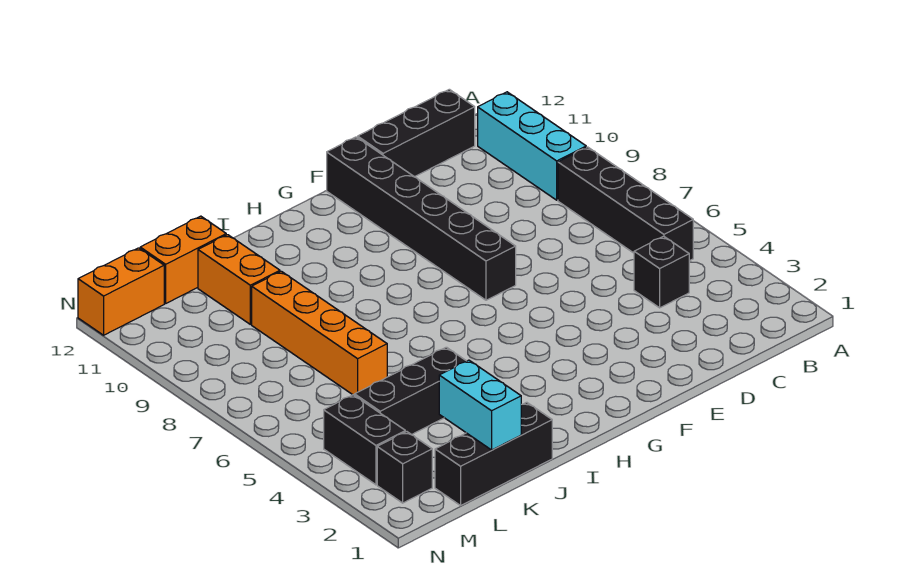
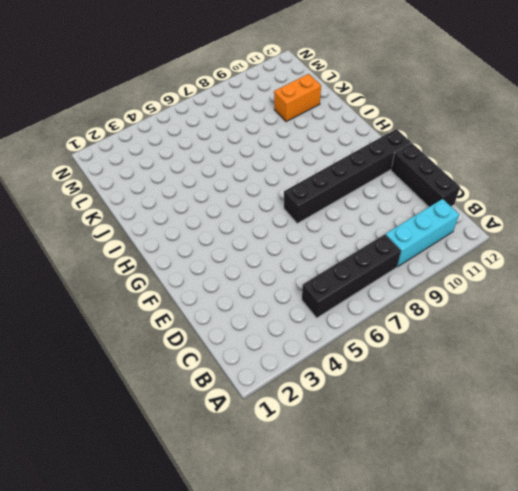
none -> black 1x1 brick [634,236,689,308]
none -> black 1x3 brick [435,402,552,505]
none -> black 1x3 brick [355,347,466,435]

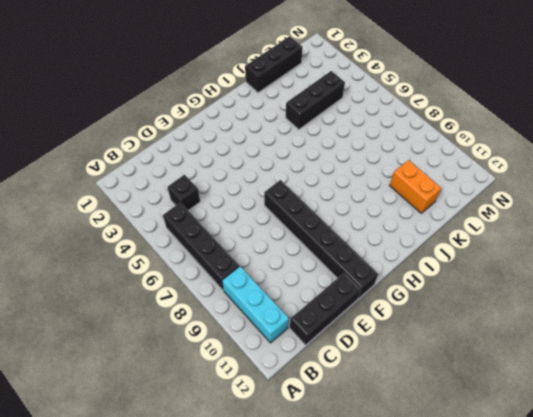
none -> orange 1x4 brick [252,271,387,395]
none -> orange 1x2 brick [140,216,226,303]
none -> black 1x1 brick [377,432,432,503]

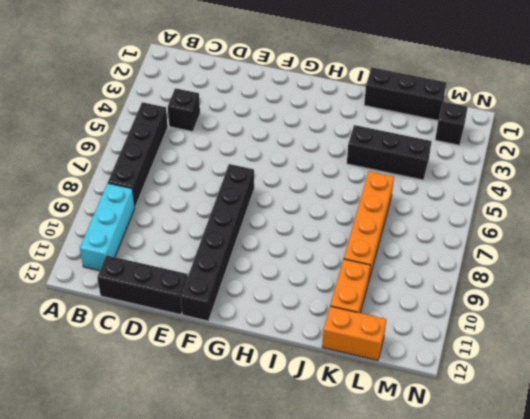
none -> black 1x2 brick [324,395,405,485]
none -> orange 1x2 brick [78,248,164,335]
none -> cyan 1x2 brick [439,360,521,450]

